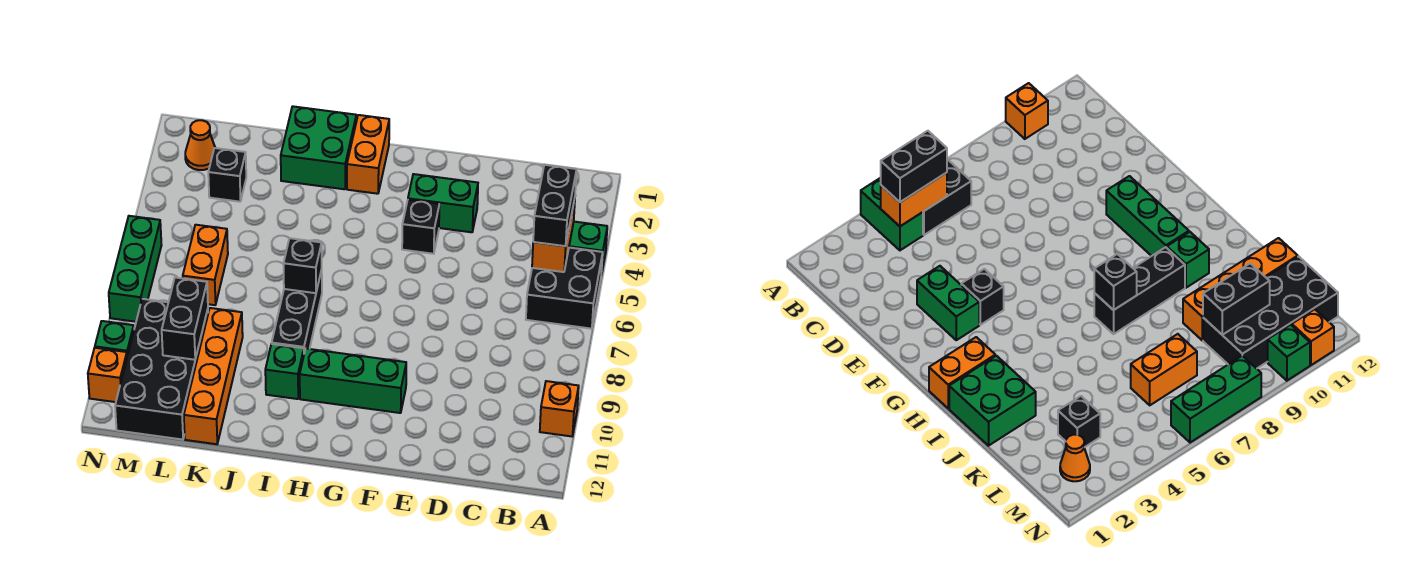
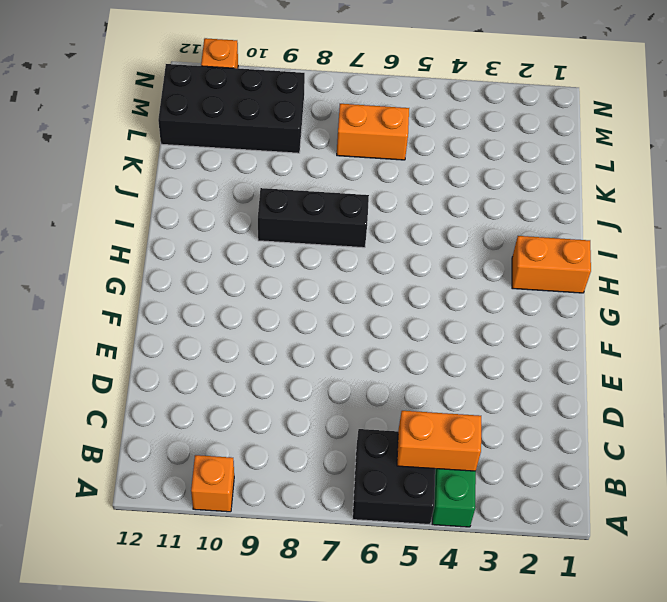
none -> green 1x2 brick [408,174,478,232]
none -> black 1x1 brick [402,200,439,254]
none -> green 1x3 brick [300,349,406,413]

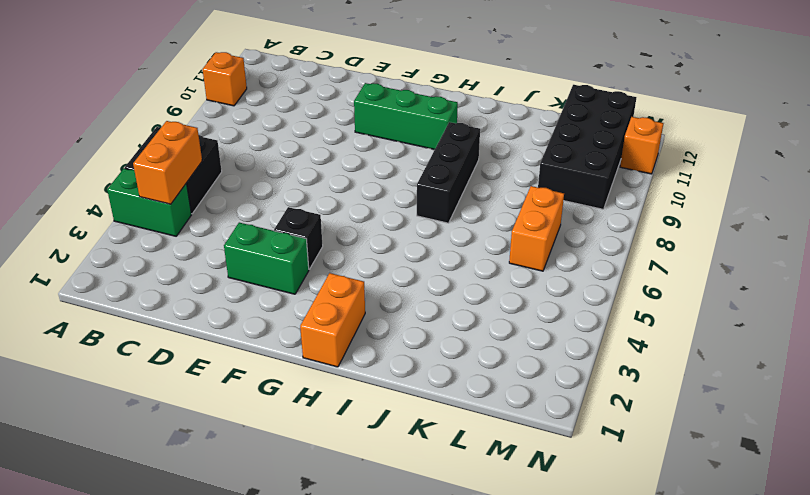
none -> green 2x2 brick [281,106,356,189]
none -> green 1x1 brick [265,344,304,399]
none -> orange 1x4 brick [184,308,243,444]

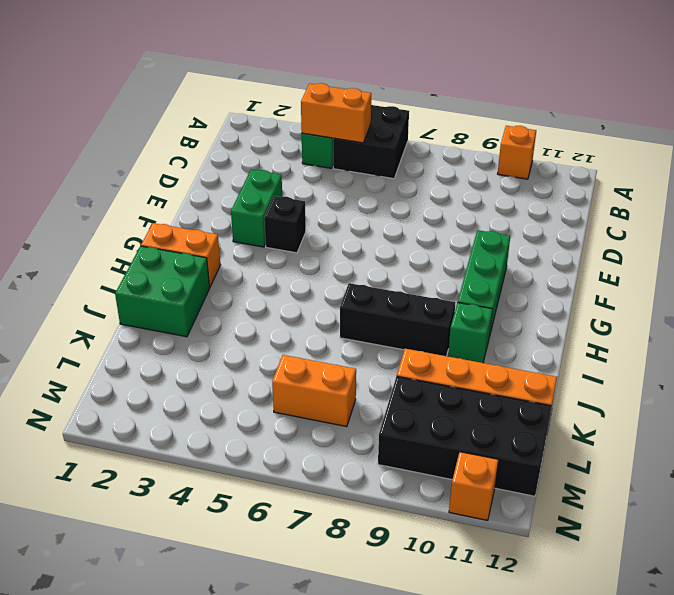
none -> black 1x1 brick [208,148,246,202]
none -> orange 1x1 cone [185,120,215,170]
none -> green 1x3 brick [109,216,162,322]

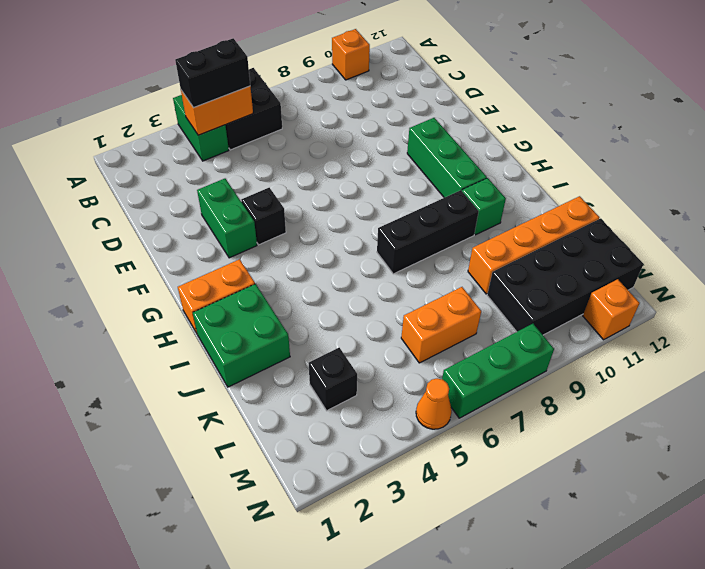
orange 1x1 cone [416,378,452,429] -> orange 1x1 cone moved to [185,120,215,170]
none -> green 1x1 brick [95,321,134,356]
none -> black 1x1 brick [283,238,322,293]
none -> black 1x2 brick [162,278,208,360]

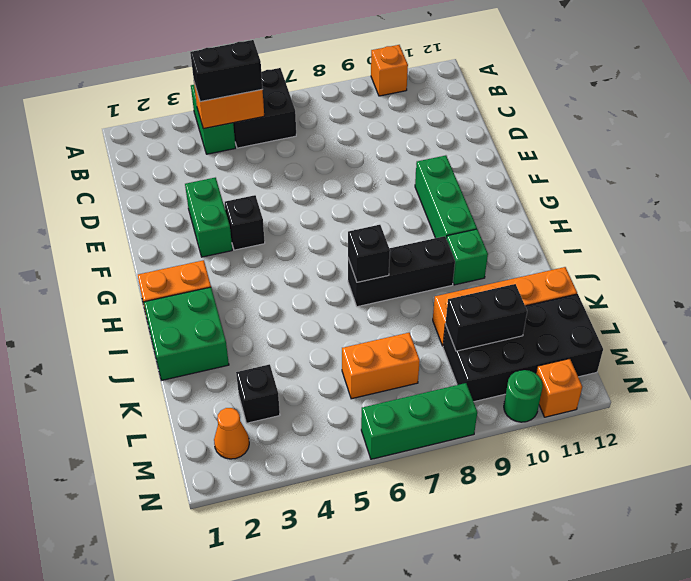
green 1x1 round brick [504,370,543,422] -> green 1x1 brick [95,321,134,356]

